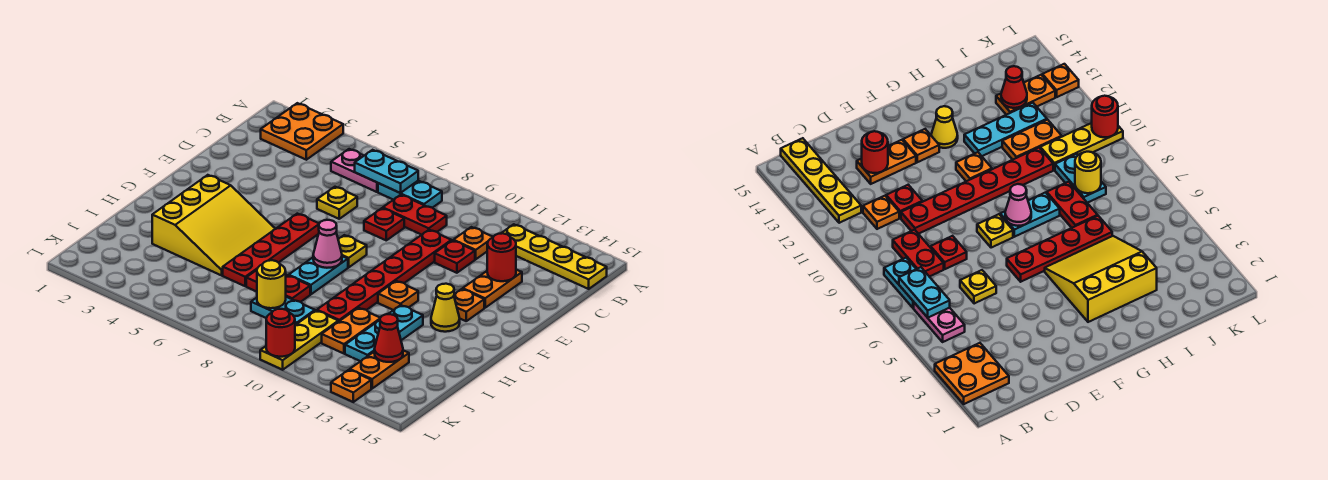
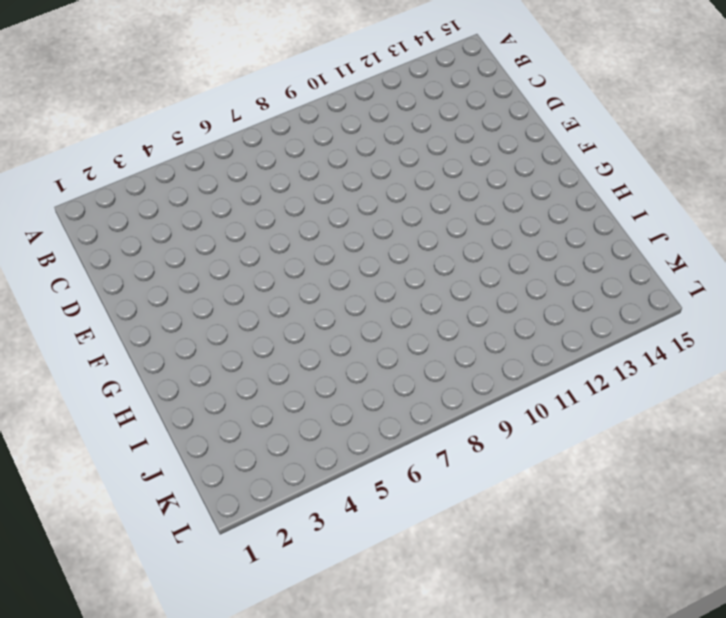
none -> orange 2x2 plate [261,103,343,160]
none -> pink 1x2 plate [331,149,378,192]
none -> cyan 1x2 plate [378,181,442,208]
none -> yellow 1x4 plate [501,224,607,289]

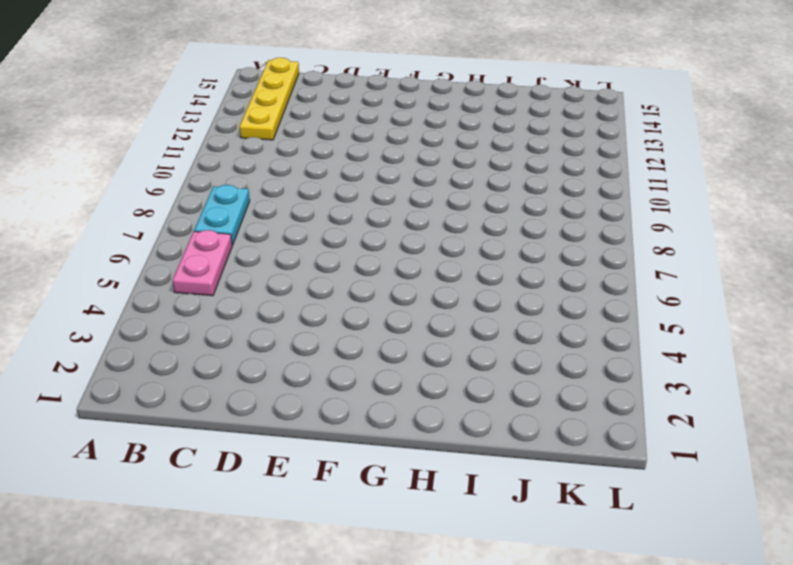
none -> orange 2x2 plate [261,103,343,160]
none -> red 1x2 plate [383,195,447,235]
none -> orange 1x1 plate [453,227,493,259]
none -> yellow 1x1 plate [317,187,357,219]

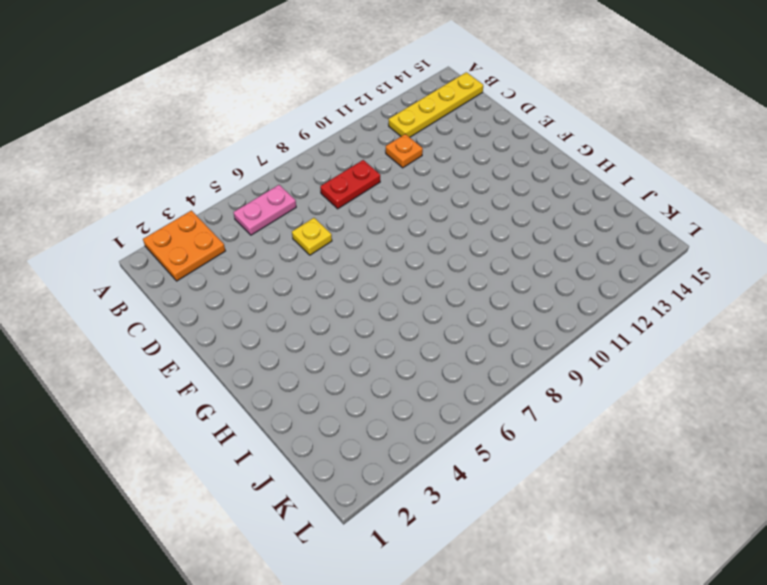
none -> cyan 1x2 plate [378,181,442,208]
none -> red 1x1 plate [364,208,404,240]
none -> red 1x6 plate [317,230,451,322]
none -> red 1x1 plate [435,241,475,273]

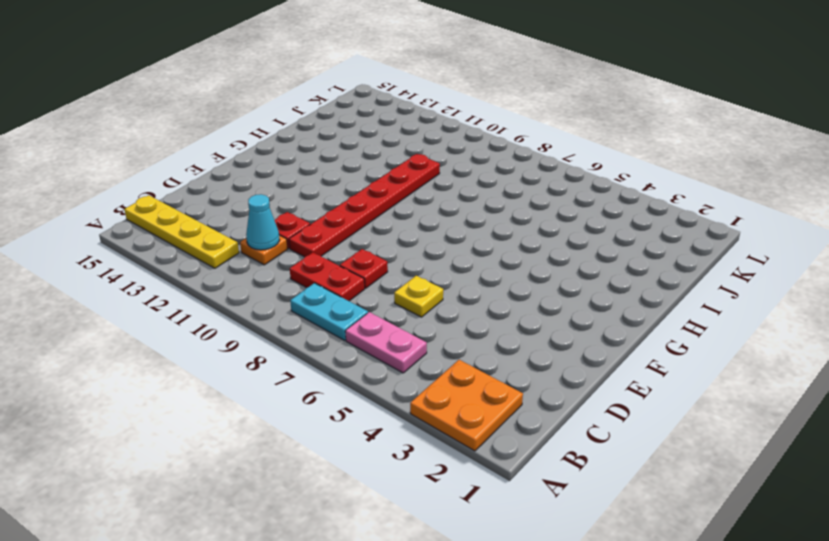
cyan 1x1 cone [246,194,280,250] -> none
none -> orange 1x2 plate [463,270,522,308]
none -> red 1x4 plate [223,214,319,286]
none -> yellow 1x1 plate [338,235,367,267]
none -> orange 1x1 plate [454,289,484,321]

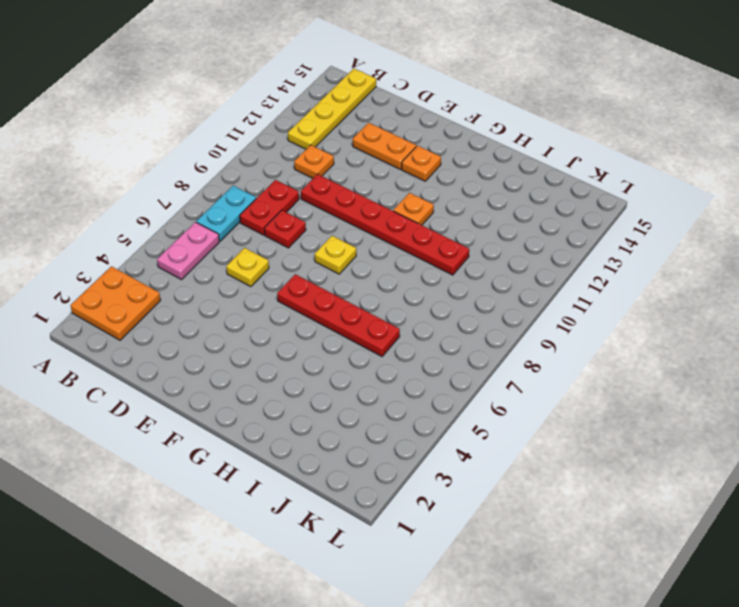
none -> red 1x1 plate [435,241,475,273]
none -> yellow 3x3 slope [152,175,275,275]
none -> cyan 1x2 plate [289,256,348,294]
none -> yellow 1x1 cone [431,284,460,332]

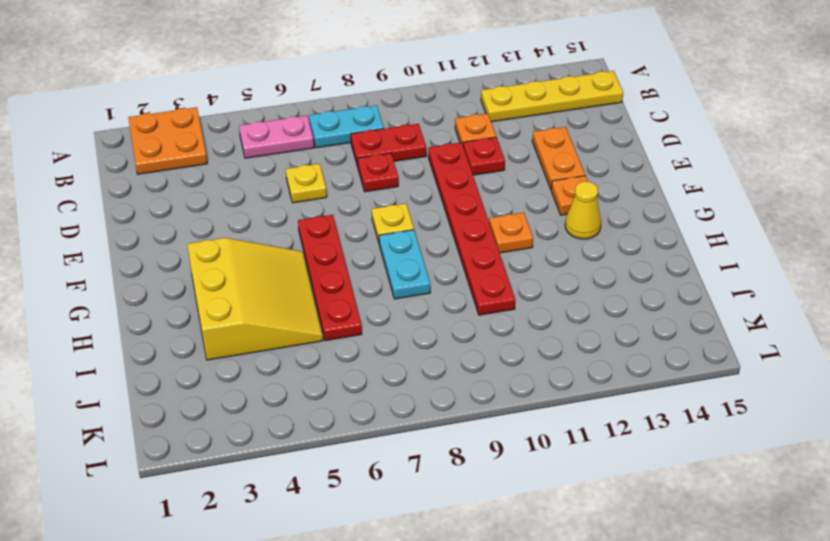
none -> cyan 1x3 plate [345,305,423,361]
none -> red 1x2 plate [246,270,310,302]
none -> orange 1x2 plate [322,308,380,354]
none -> cyan 1x2 plate [251,297,315,325]

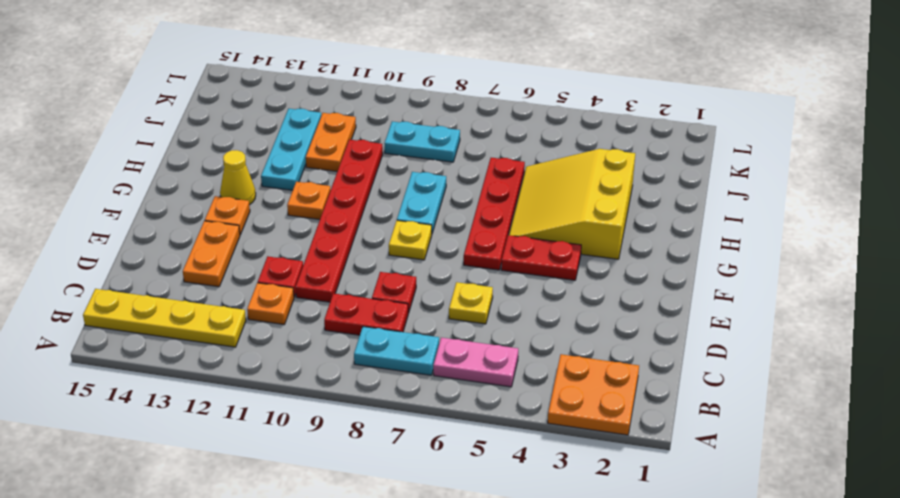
red 1x2 plate [501,235,581,280] -> red 1x2 plate moved to [246,270,310,302]
none -> yellow 1x3 plate [260,311,338,370]
none -> orange 1x2 plate [350,350,409,388]
none -> orange 1x1 plate [331,370,371,402]
none -> cyan 1x2 plate [355,150,418,193]

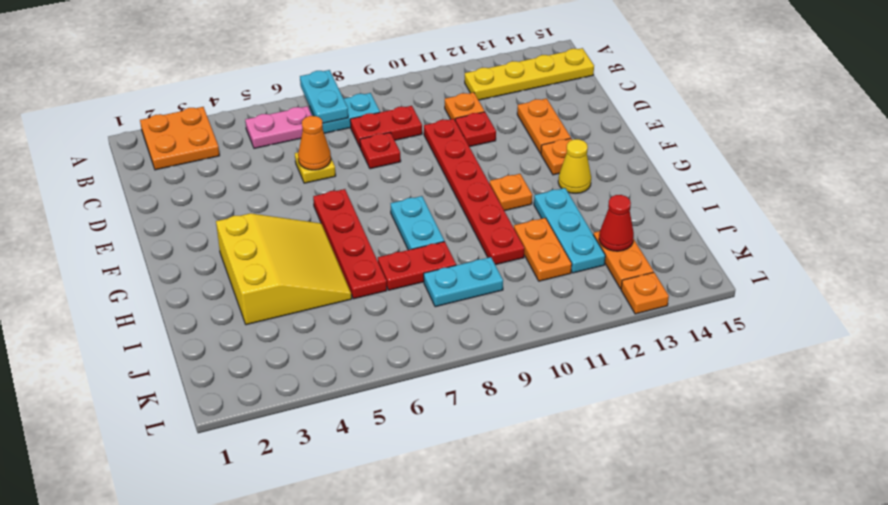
cyan 1x2 plate [300,70,348,123] -> cyan 1x2 plate turned to [355,150,418,193]
orange 1x1 cone [298,116,331,170] -> none
none -> yellow 1x1 plate [338,235,367,267]
none -> yellow 1x3 plate [260,311,338,370]
none -> red 1x1 round brick [487,233,516,281]
none -> pink 1x1 cone [313,220,342,268]

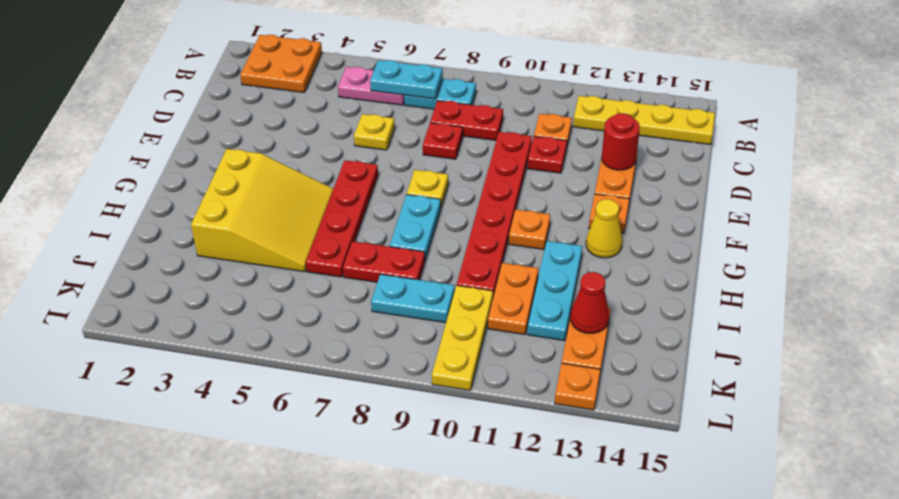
none -> pink 1x1 cone [313,220,342,268]
none -> yellow 1x1 round brick [257,260,286,308]
none -> red 1x1 round brick [266,309,295,357]

